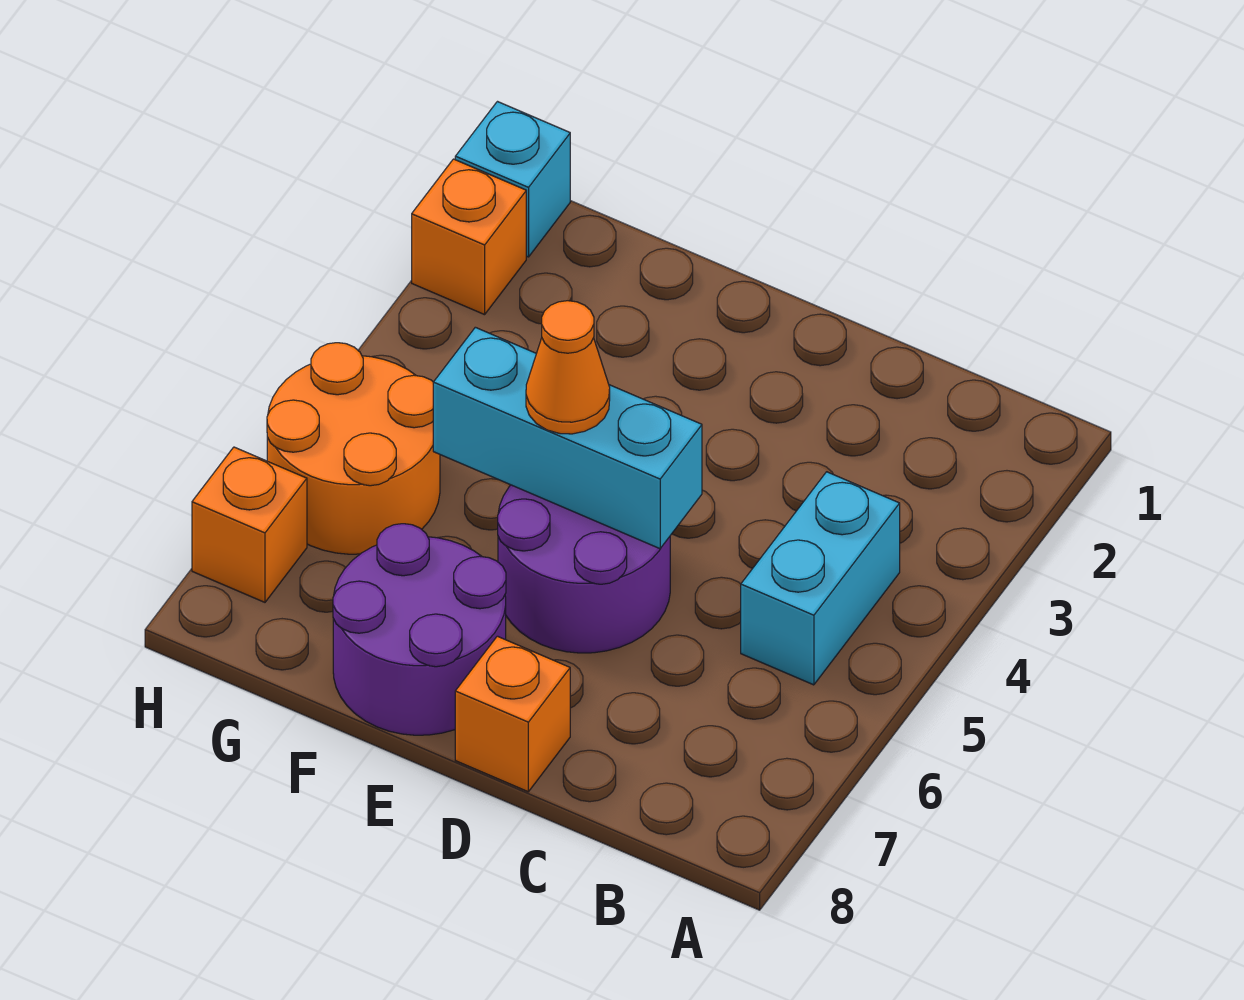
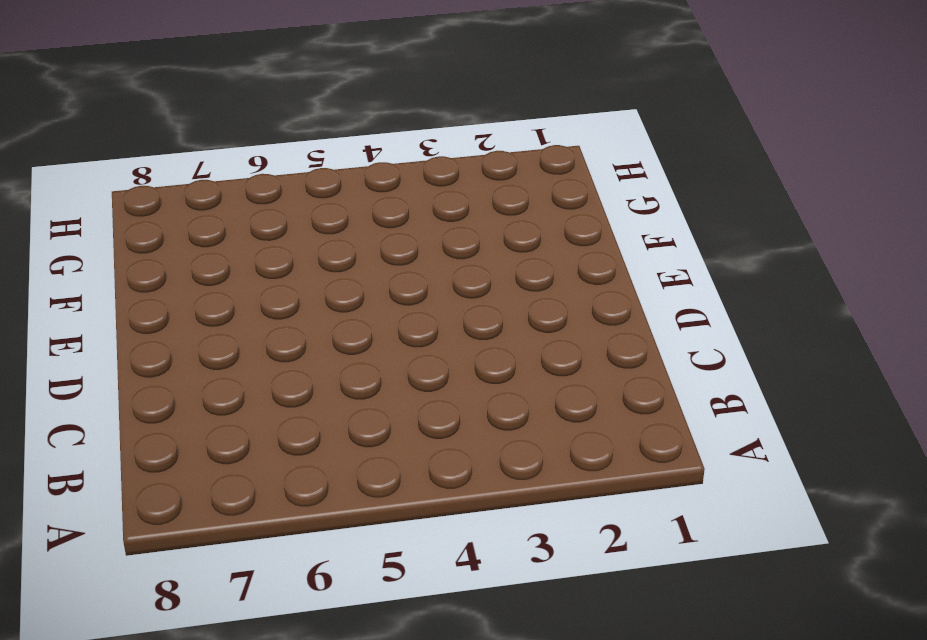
none -> cyan 1x2 brick [741,472,900,685]
none -> purple 2x2 round brick [498,485,670,653]

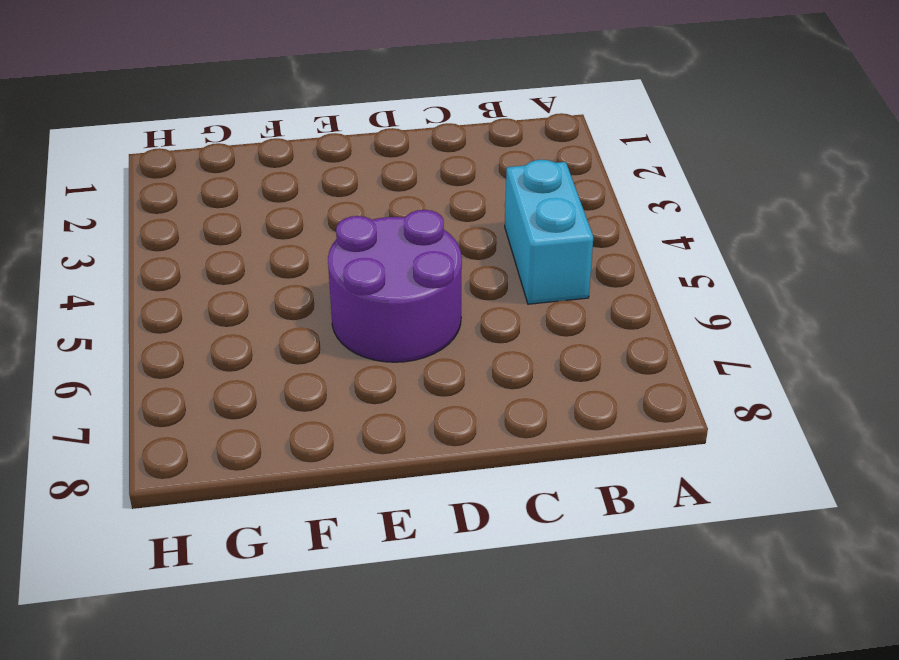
none -> orange 1x1 brick [455,636,570,792]
none -> purple 2x2 round brick [333,524,506,735]

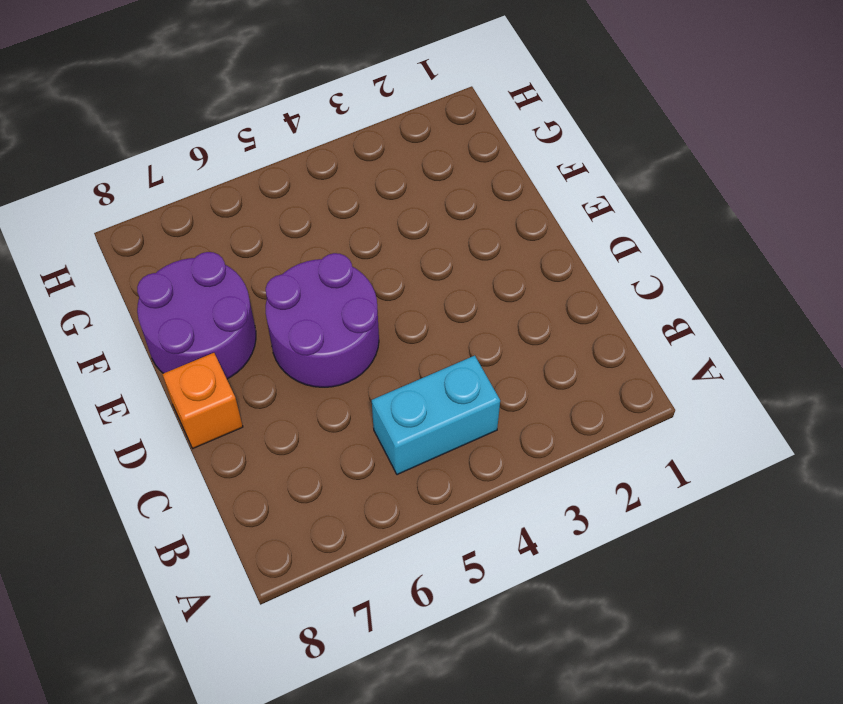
none -> orange 2x2 round brick [267,343,440,554]
none -> cyan 1x1 brick [455,102,570,257]

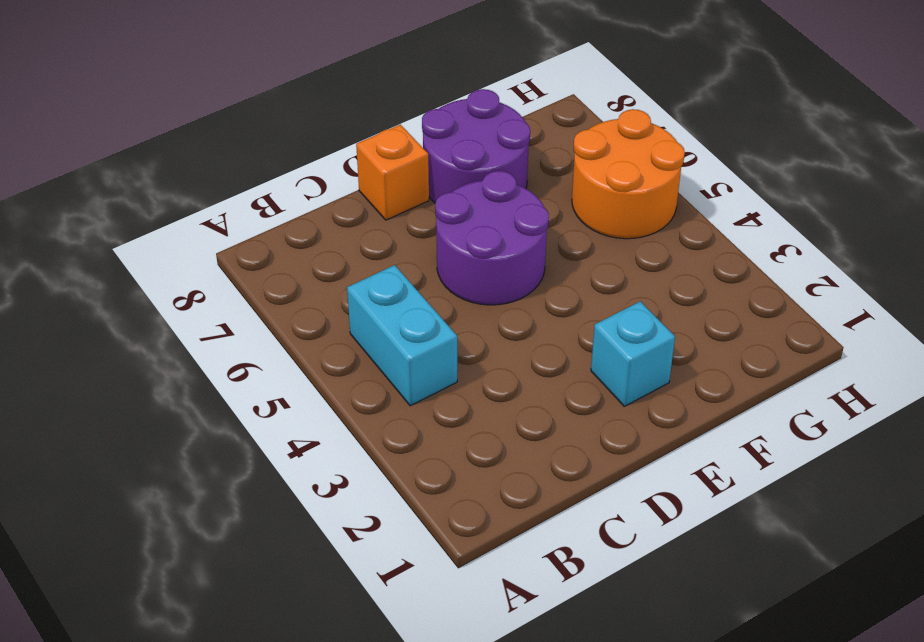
cyan 1x1 brick [591,301,675,406] -> cyan 1x1 brick moved to [455,102,570,257]
none -> orange 1x1 brick [412,159,526,315]
none -> orange 1x1 brick [192,447,307,602]

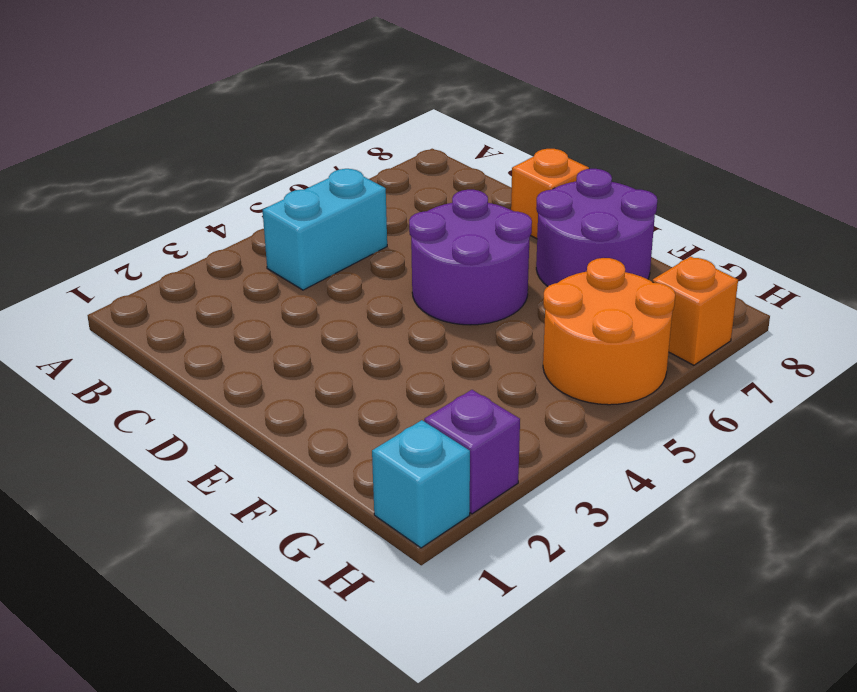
purple 1x1 brick [424,390,520,514] -> orange 1x1 brick [412,159,526,315]
none -> cyan 1x3 brick [433,327,702,549]
none -> orange 1x1 cone [526,301,610,434]

